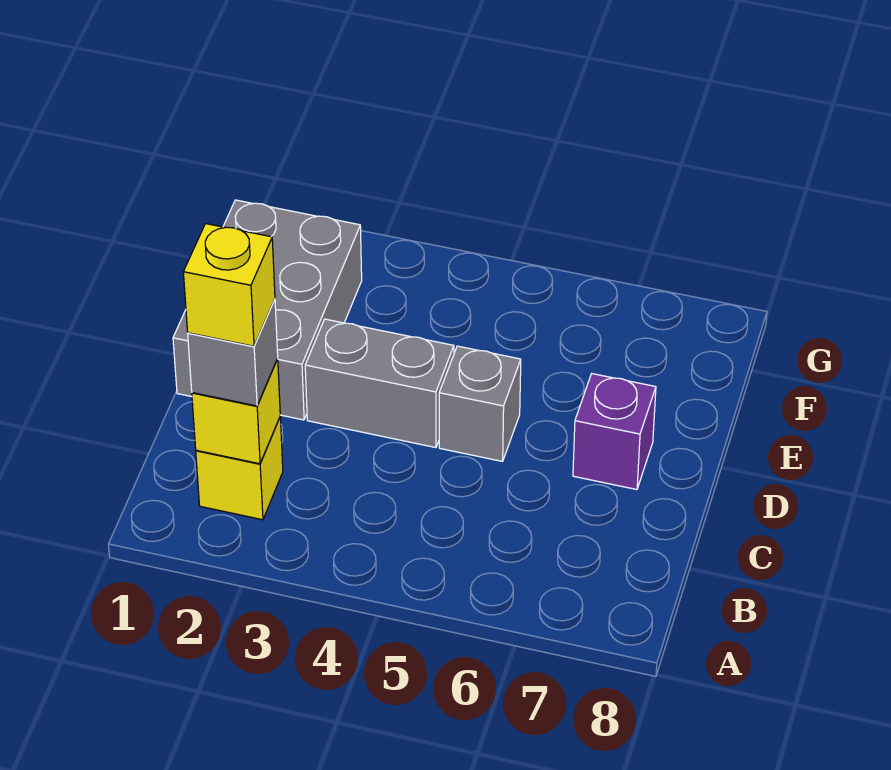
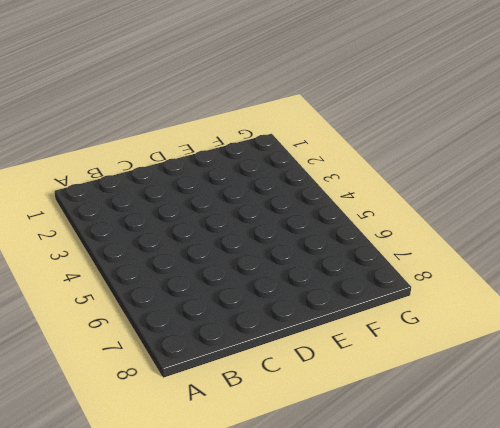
none -> yellow 1x1 brick [196,418,283,520]
none -> grey 2x3 brick [173,200,362,420]

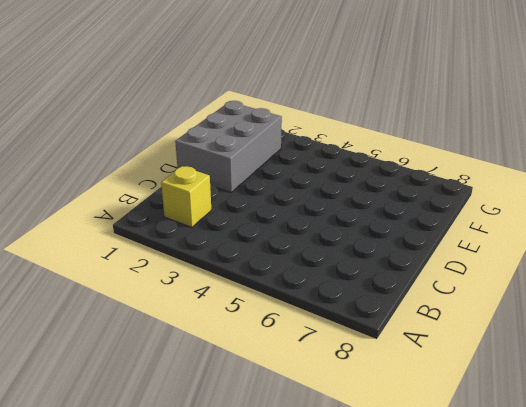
none -> grey 1x2 brick [305,319,454,448]
none -> grey 1x1 brick [439,346,521,461]

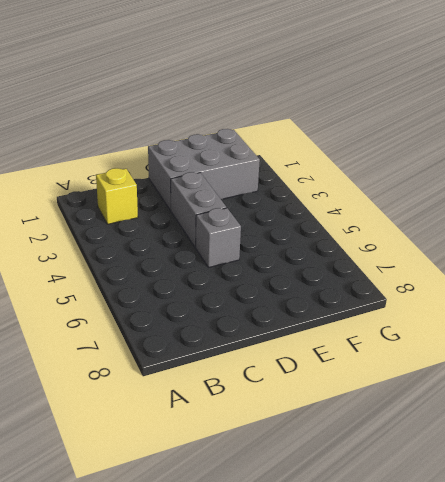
none -> purple 1x1 brick [573,374,656,490]
none -> yellow 1x1 brick [192,359,280,464]

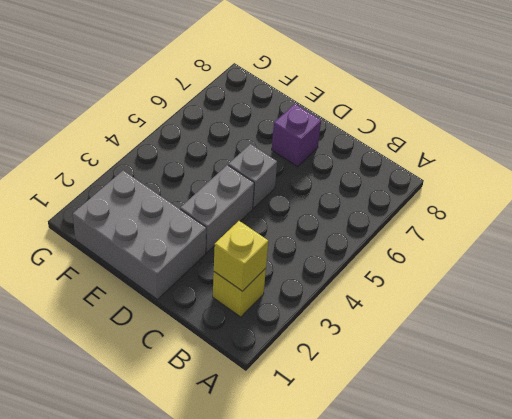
none -> grey 1x1 brick [188,300,278,406]
none -> yellow 1x1 brick [183,224,275,346]

